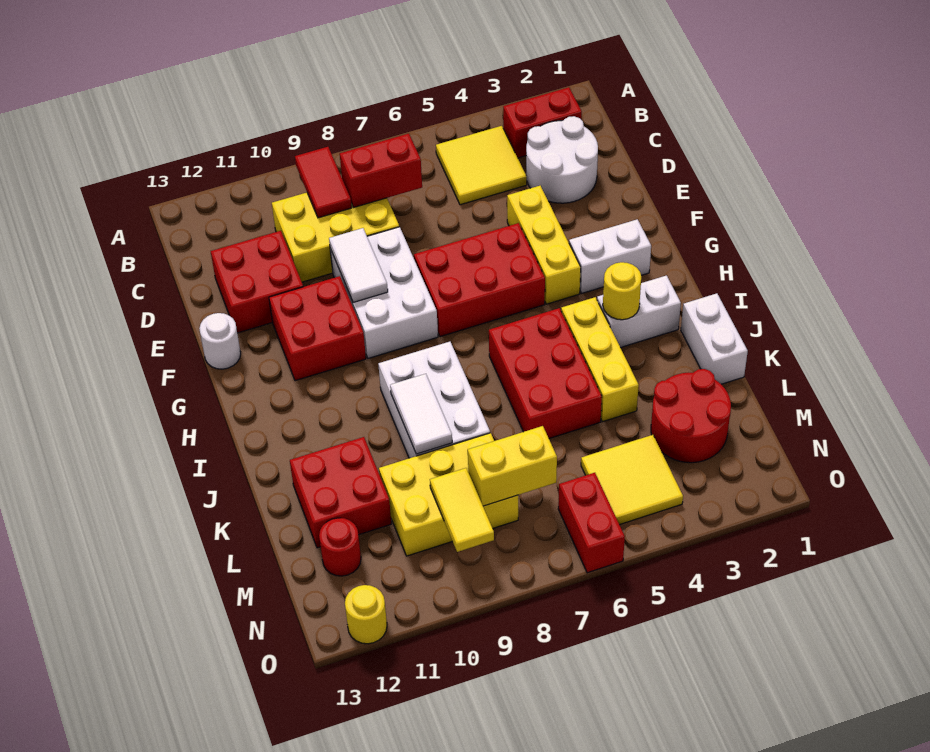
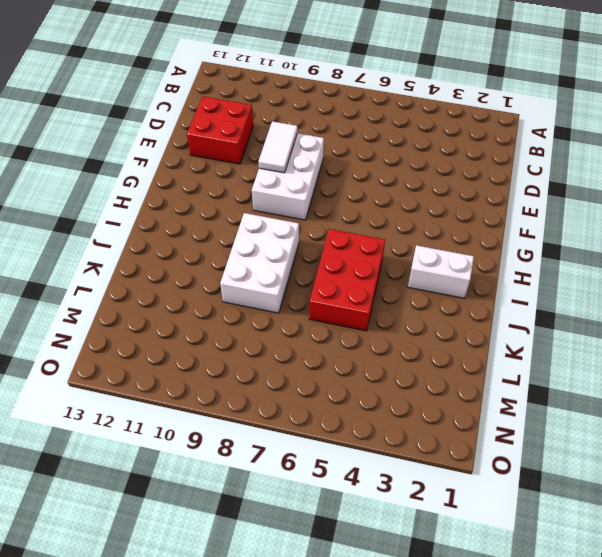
none -> red 1x2 brick [503,87,582,158]
none -> yellow 2x2 tile [436,126,527,205]
none -> white 2x2 round brick [526,116,598,203]
none -> yellow 2x3 brick [272,193,399,282]

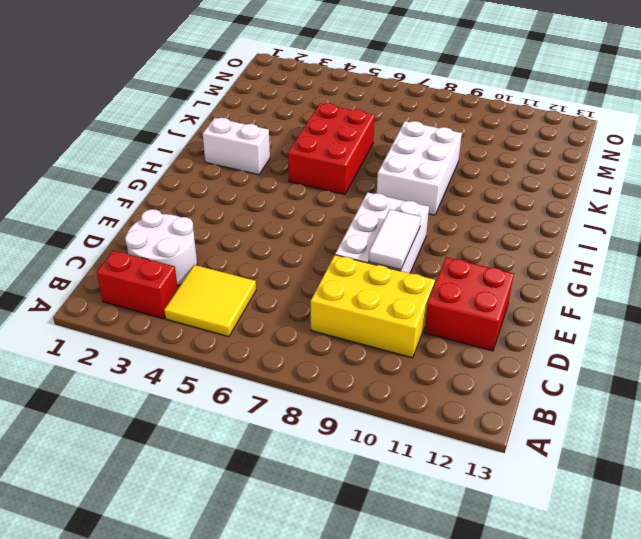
none -> yellow 1x3 brick [507,186,581,304]
none -> red 2x3 brick [414,223,545,337]
none -> red 2x2 brick [269,276,366,381]
none -> white 1x1 round brick [199,313,241,369]

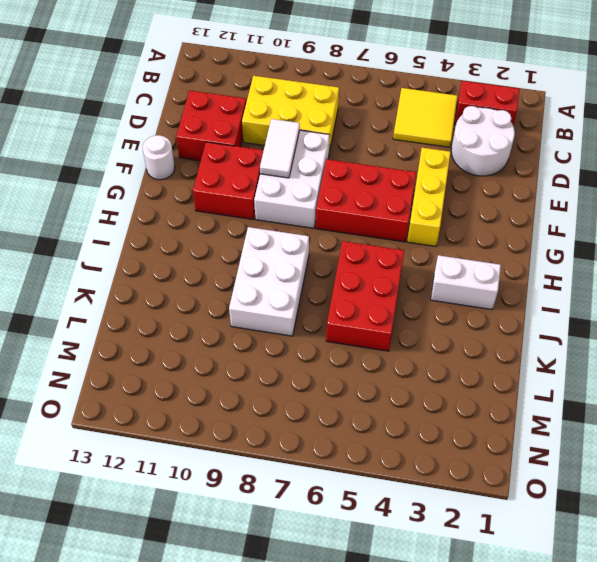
none -> white 1x2 brick [569,219,651,293]
none -> yellow 1x3 brick [561,297,639,422]
none -> white 1x2 brick [681,293,748,384]
none -> red 2x2 brick [290,437,391,548]

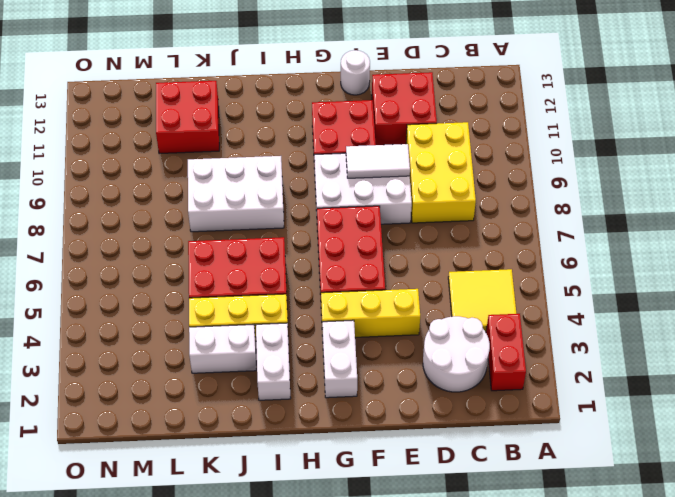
white 1x2 brick [189,325,256,373] -> white 1x2 brick moved to [681,293,748,384]
none -> red 2x2 round brick [651,369,731,463]
none -> yellow 2x3 brick [379,433,518,556]
none -> yellow 2x2 tile [581,435,683,525]
none -> red 1x1 round brick [319,518,361,576]

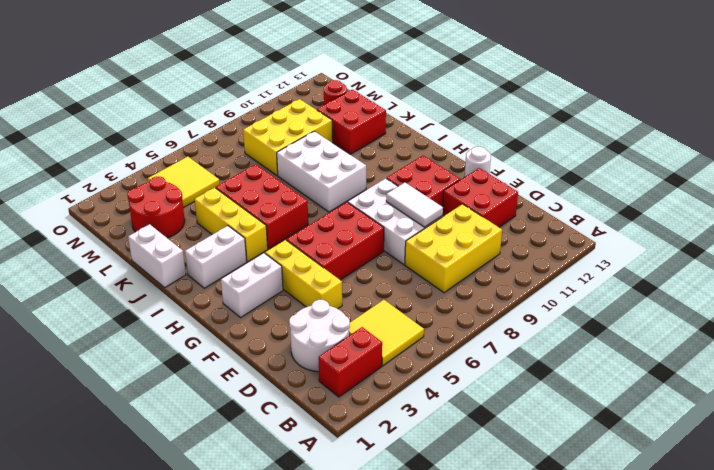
none -> red 1x2 brick [558,473,625,573]
none -> yellow 1x1 round brick [345,585,387,644]
none -> red 1x2 tile [295,147,352,218]
none -> red 1x2 brick [340,134,422,207]

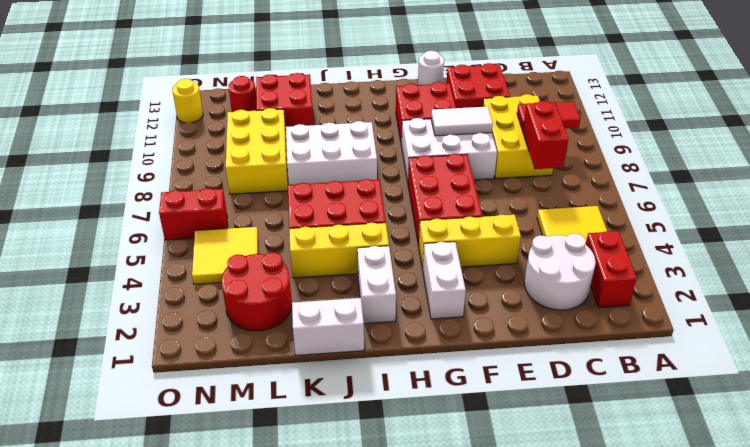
none -> yellow 1x1 round brick [603,262,641,320]
none -> white 1x2 tile [390,374,452,454]
none -> yellow 1x2 brick [468,426,557,506]
none -> yellow 1x2 tile [430,468,494,552]

